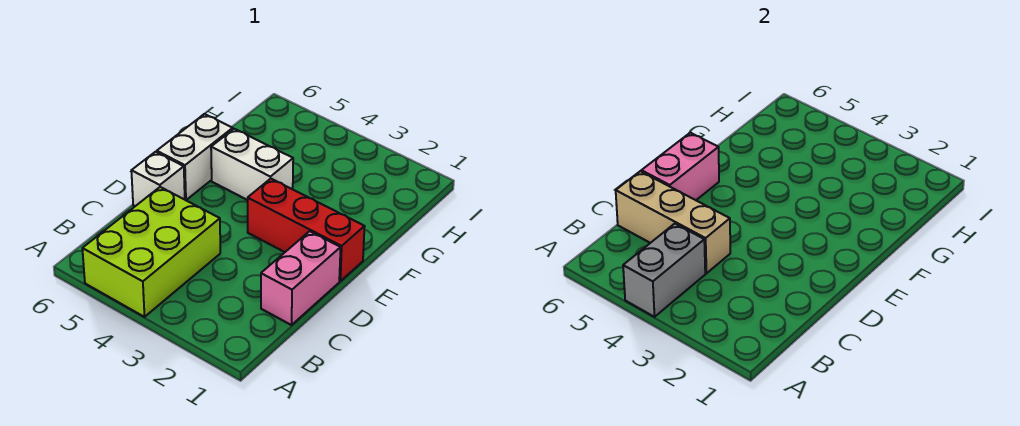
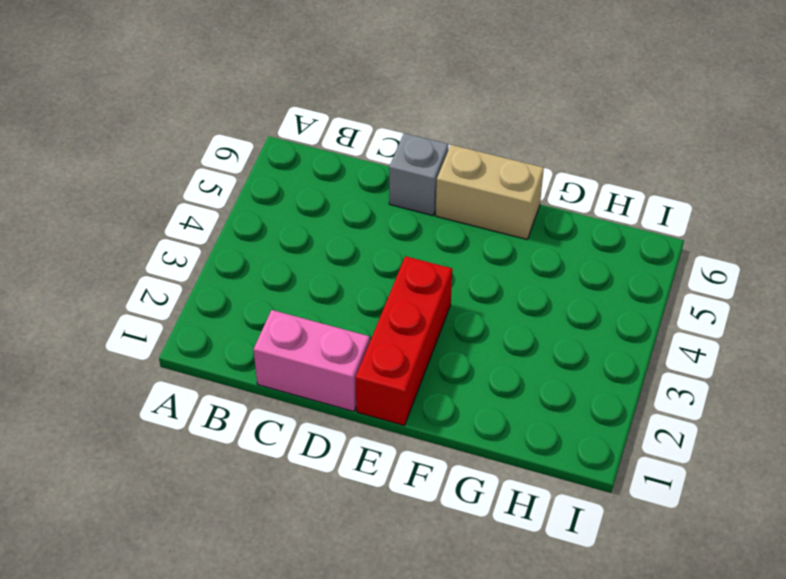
grey 1x1 brick [389,133,448,215] -> white 1x1 brick [131,152,185,206]
tan 1x2 brick [436,145,544,239] -> white 1x2 brick [157,114,233,200]
none -> lime 2x3 brick [82,187,220,317]
none -> white 1x2 brick [211,129,293,200]

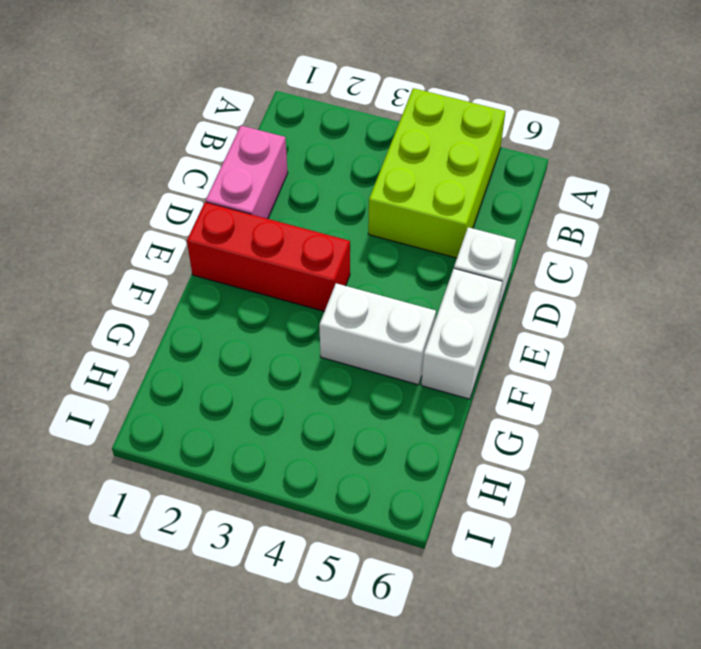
none -> grey 1x2 brick [623,224,705,317]
none -> tan 1x3 brick [616,171,730,273]

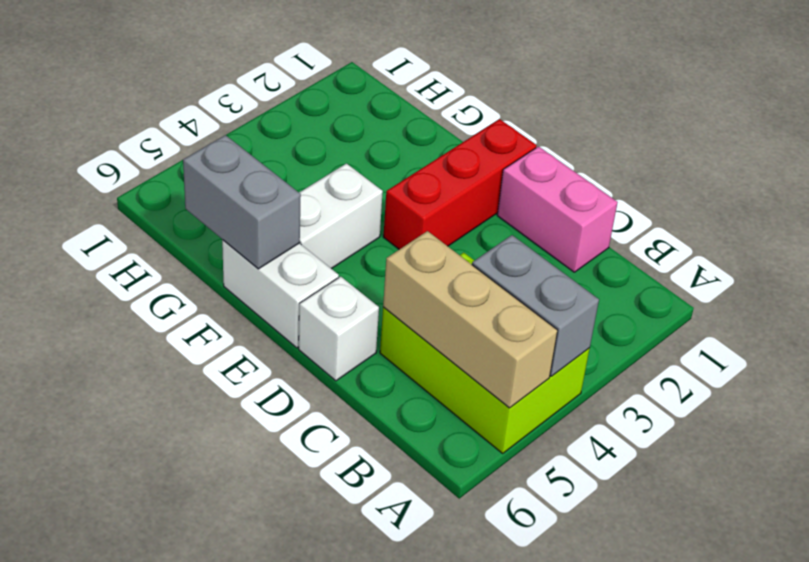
tan 1x3 brick [383,231,558,408] -> tan 1x3 brick turned to [616,171,730,273]
grey 1x2 brick [183,135,301,269] -> none
none -> pink 1x2 brick [641,133,719,200]

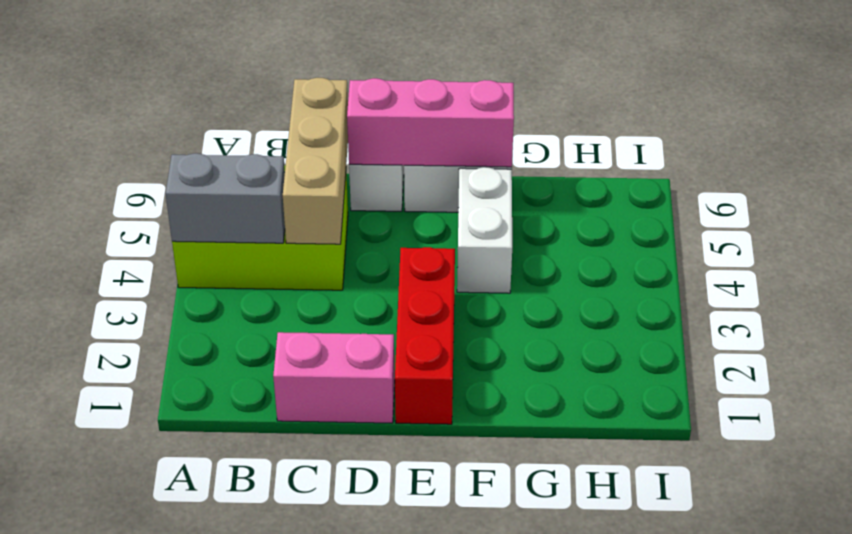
pink 1x3 brick [347,78,514,167] -> pink 1x2 brick [641,133,719,200]

